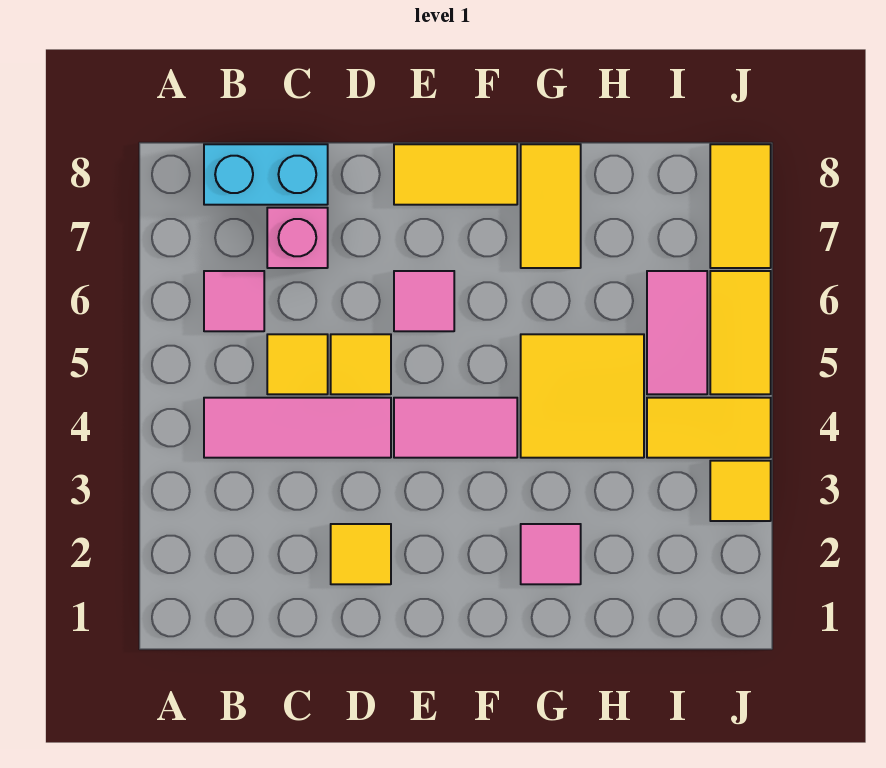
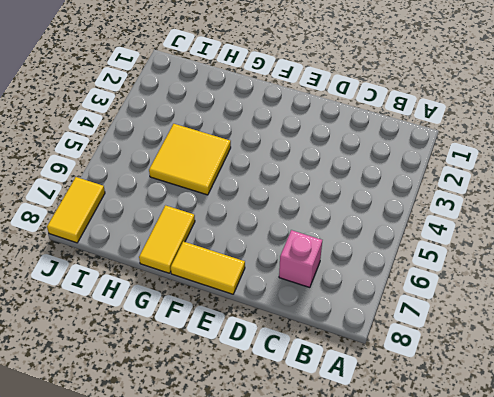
none -> pink 1x3 tile [204,398,391,458]
none -> pink 1x1 tile [204,271,264,331]
none -> cyan 1x2 brick [204,144,328,205]

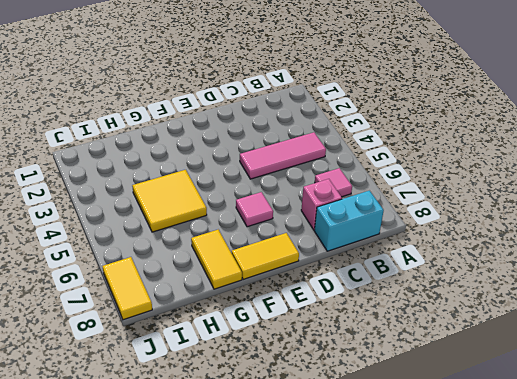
none -> yellow 1x1 tile [267,334,328,394]
none -> yellow 1x1 tile [331,524,391,584]
none -> yellow 1x1 tile [331,334,391,394]

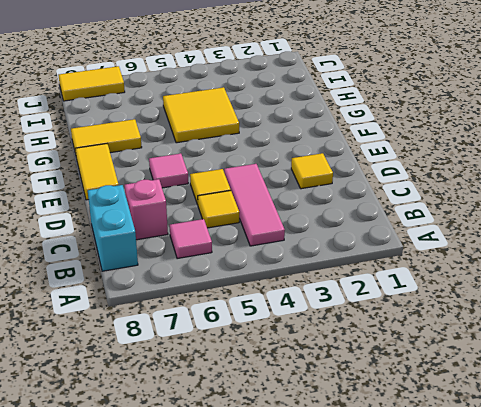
none -> pink 1x2 tile [394,398,517,458]
none -> pink 1x1 tile [521,524,581,584]
none -> yellow 1x2 tile [647,398,771,458]

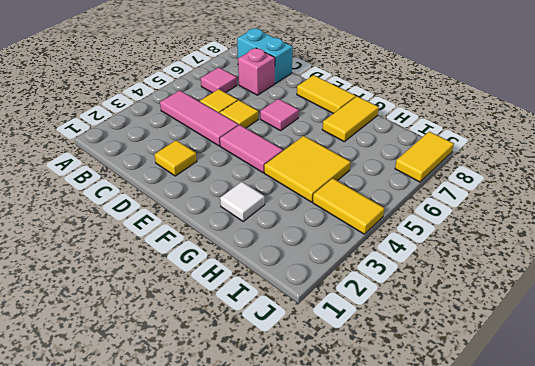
white 1x1 tile [220,182,265,221] -> pink 1x1 tile [521,524,581,584]
none -> pink 1x2 tile [647,271,707,394]
none -> yellow 1x1 tile [710,461,771,521]
none -> yellow 1x2 tile [710,271,771,394]

